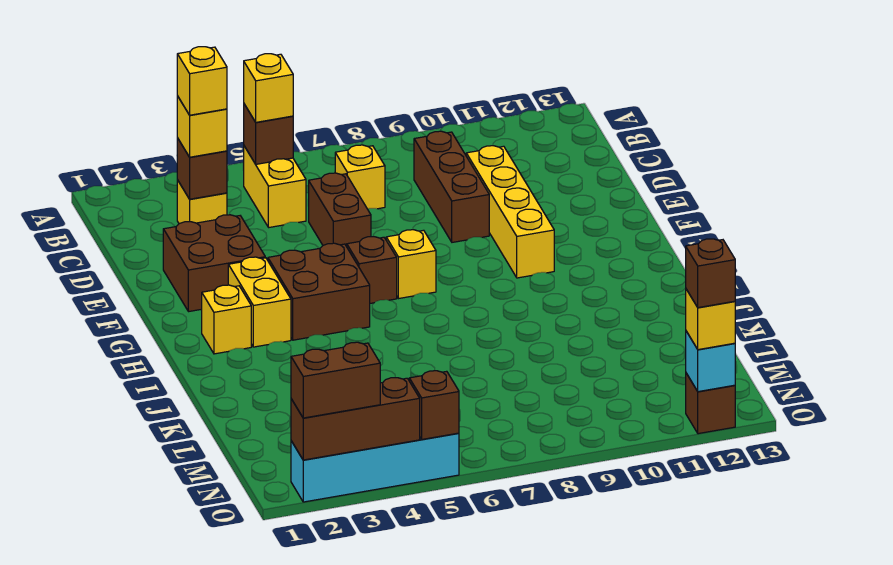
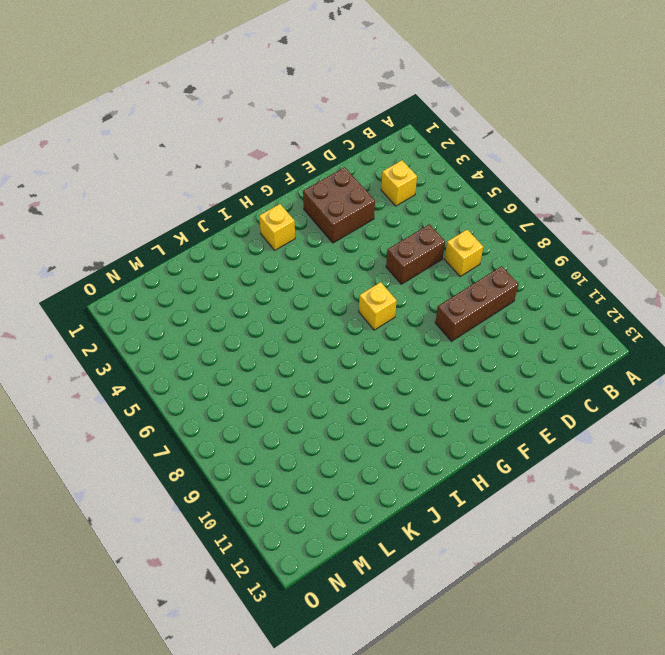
none -> yellow 1x2 brick [244,146,306,227]
none -> yellow 1x4 brick [466,146,554,278]
none -> yellow 1x2 brick [228,257,291,347]

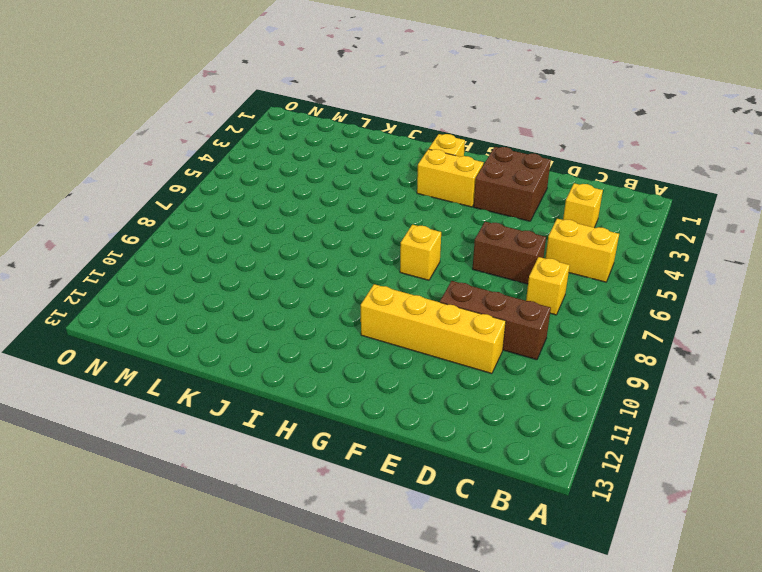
none -> brown 2x2 brick [268,243,370,340]
none -> brown 1x1 brick [347,236,397,303]
none -> cyan 1x4 brick [291,433,459,502]

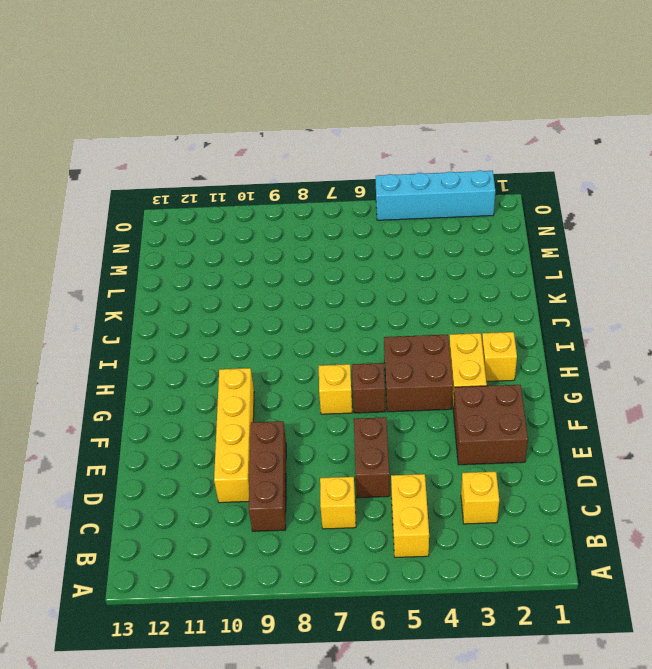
none -> brown 1x1 brick [686,373,735,434]
none -> brown 1x1 brick [244,104,293,164]
none -> brown 1x1 brick [177,138,227,199]

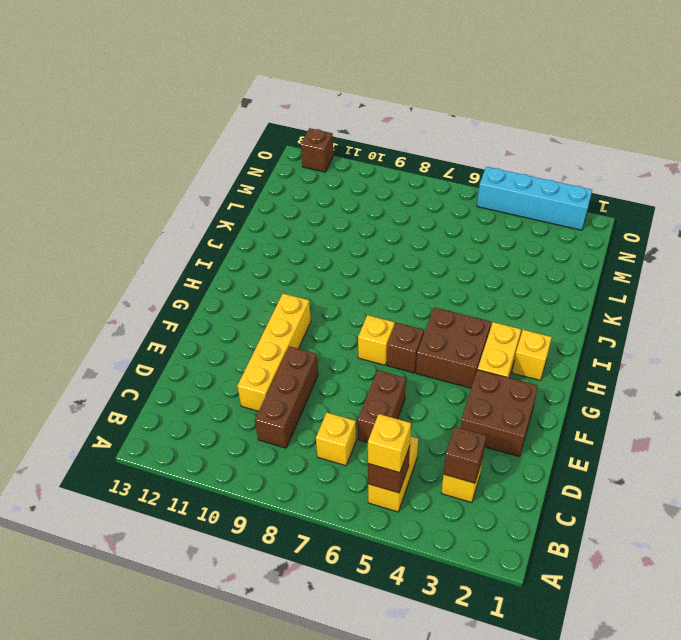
none -> brown 1x3 brick [291,378,420,460]
none -> brown 1x1 brick [409,371,459,439]
none -> cyan 1x1 brick [686,331,735,392]

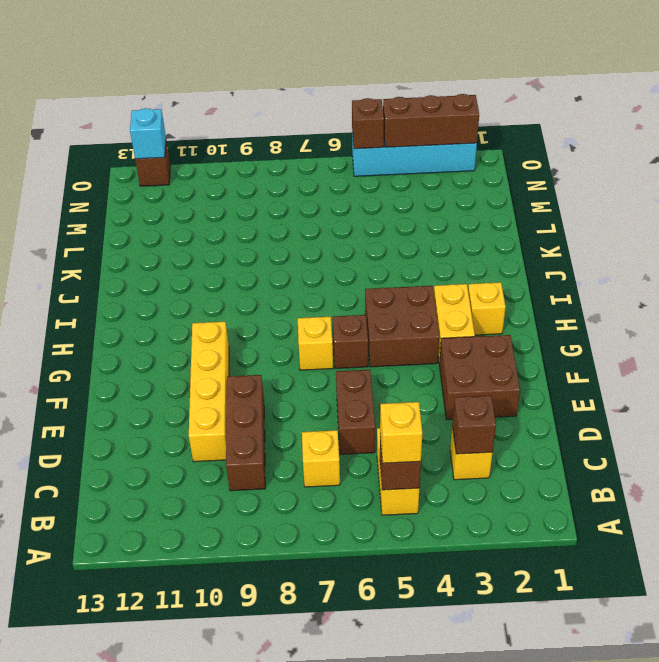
none -> yellow 1x1 brick [177,96,227,157]
none -> brown 1x2 brick [291,342,380,418]
none -> yellow 1x1 brick [686,289,735,350]

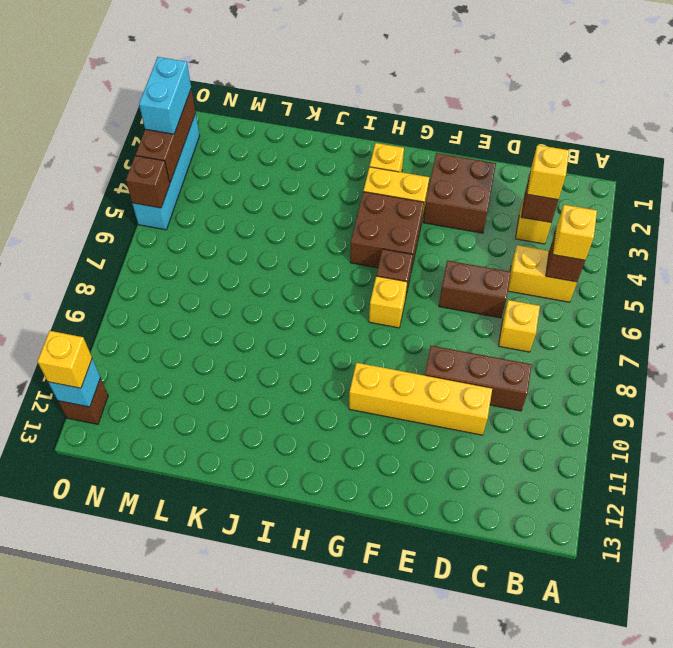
cyan 1x2 brick [139,57,191,134] -> brown 1x2 brick [291,342,380,418]
none -> yellow 1x1 brick [177,47,227,115]
none -> brown 1x1 brick [686,239,735,308]

